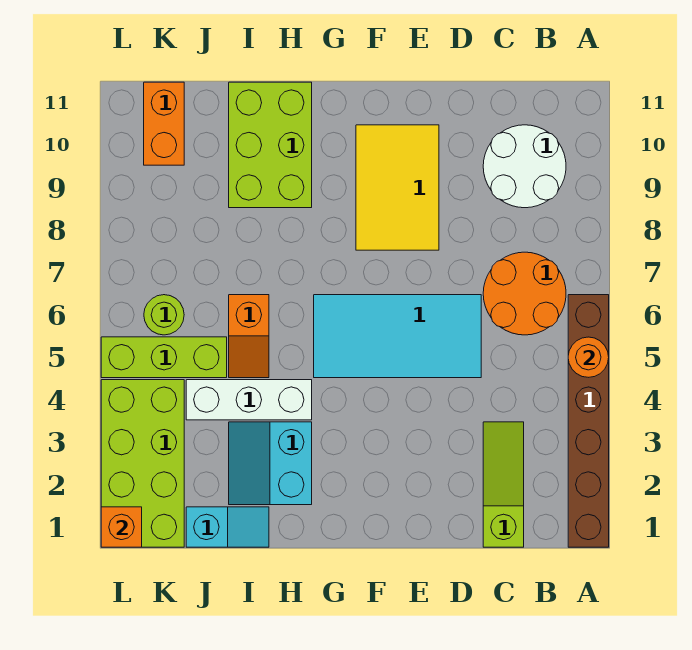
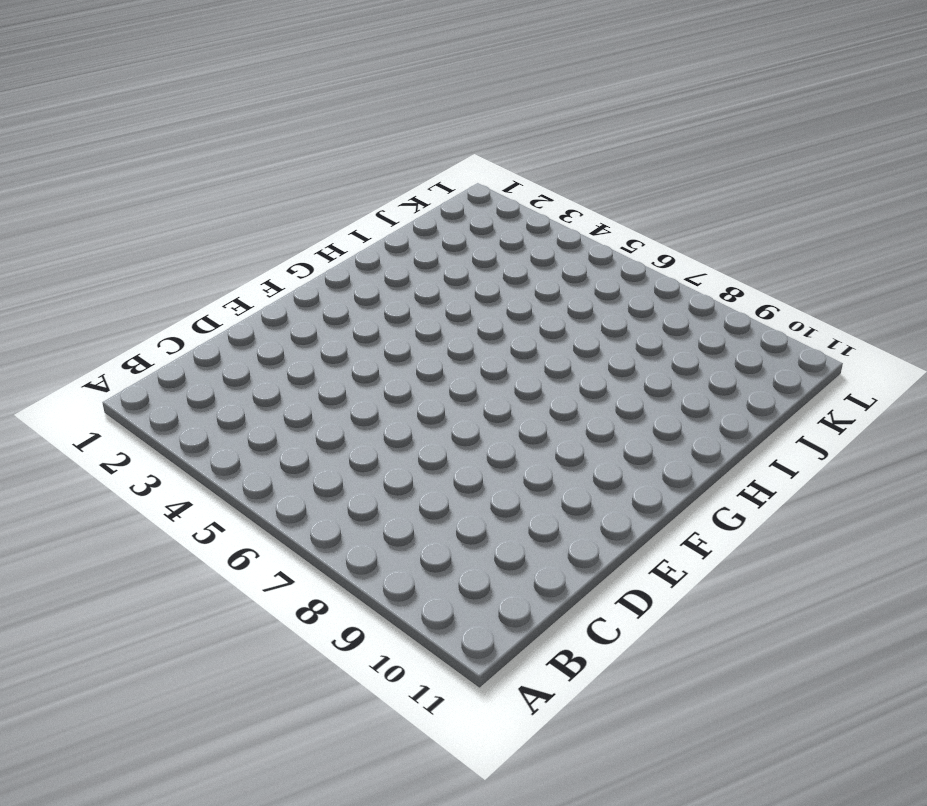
none -> brown 1x6 brick [568,295,609,547]
none -> orange 2x2 round brick [483,252,566,335]
none -> white 2x2 round brick [483,125,566,208]

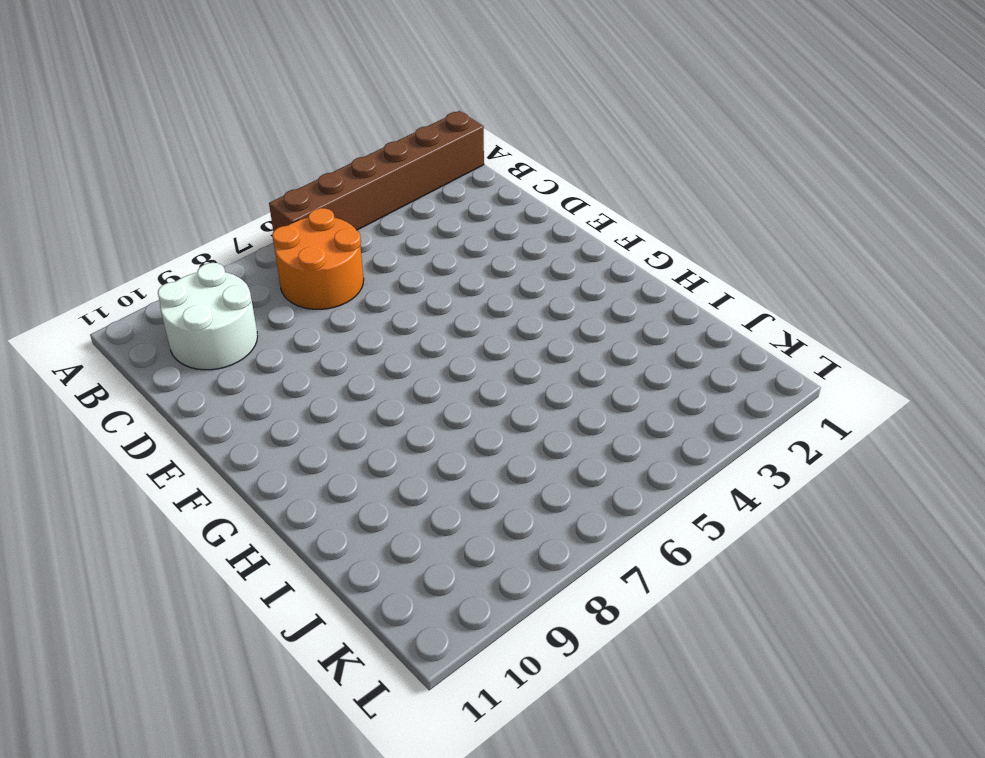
none -> lime 1x3 slope [483,422,524,547]
none -> cyan 2x4 tile [314,295,481,378]
none -> yellow 2x3 tile [356,125,439,250]

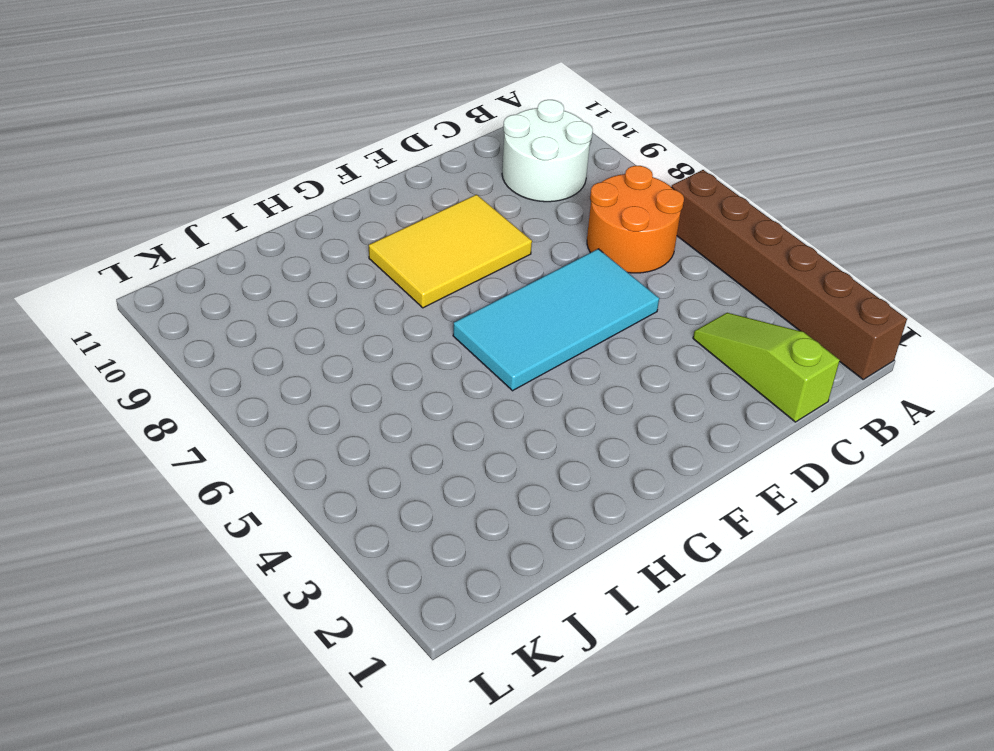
yellow 2x3 tile [369,195,532,308] -> yellow 2x3 tile turned to [356,125,439,250]
none -> cyan 2x2 slope [229,422,312,505]
none -> white 1x3 brick [186,380,312,420]
none -> lime 2x3 brick [229,82,312,208]

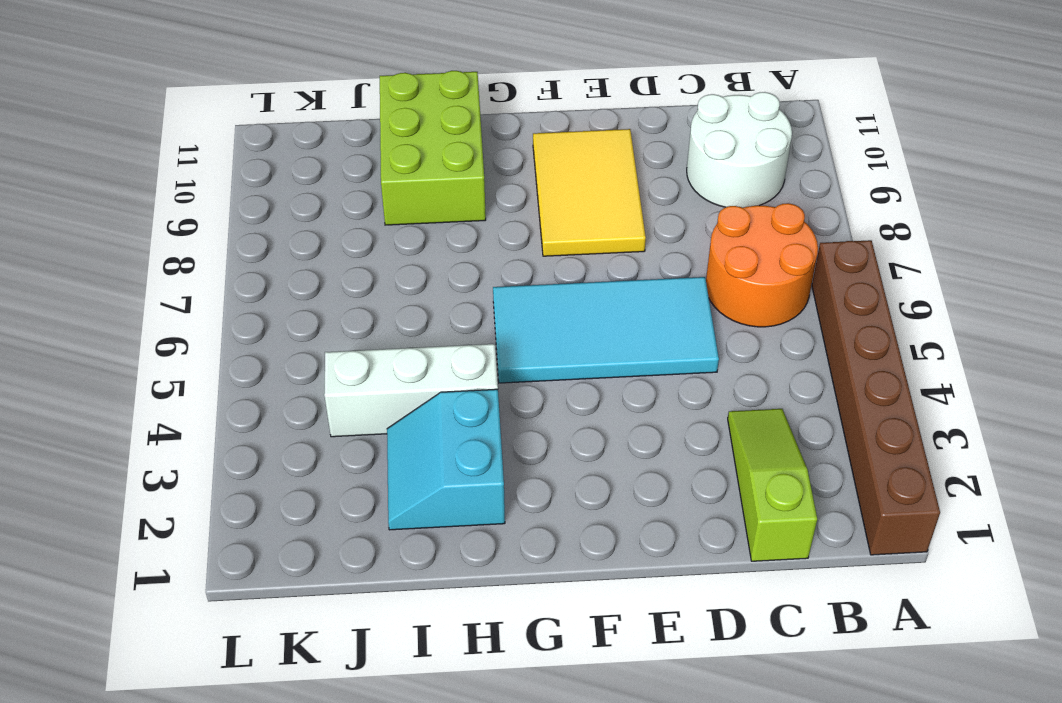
none -> cyan 1x2 slope [186,507,269,547]
none -> orange 1x2 slope [229,295,269,378]
none -> lime 1x3 brick [101,337,227,378]

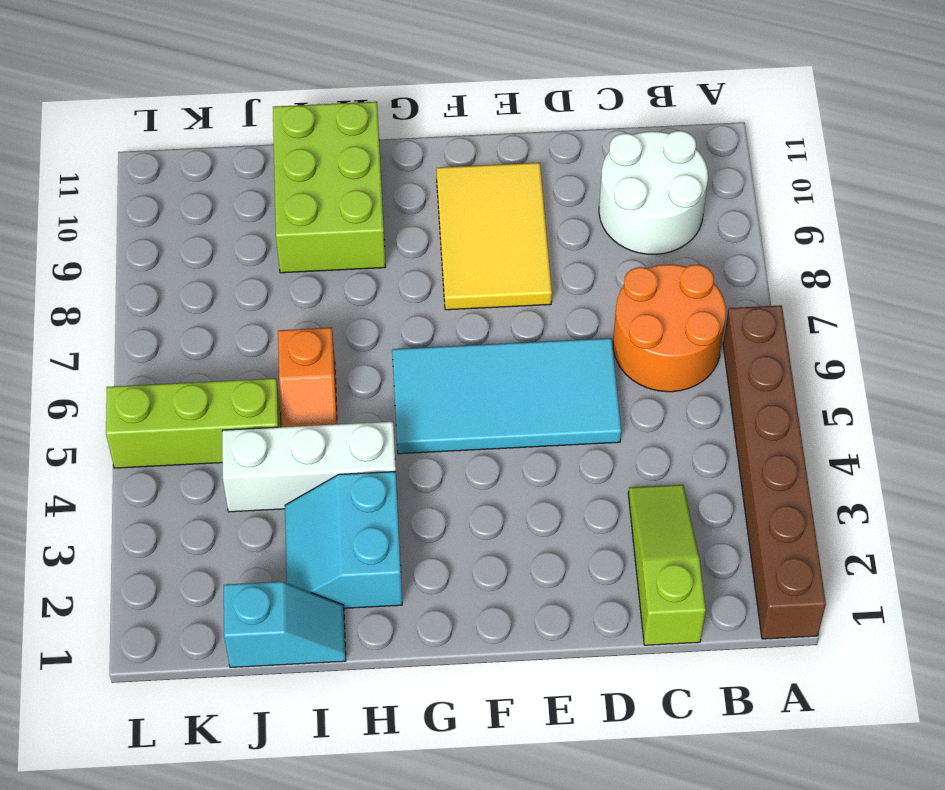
none -> lime 2x4 brick [101,380,184,547]
none -> lime 1x1 round brick [144,295,184,335]
none -> orange 1x2 brick [144,82,184,165]

